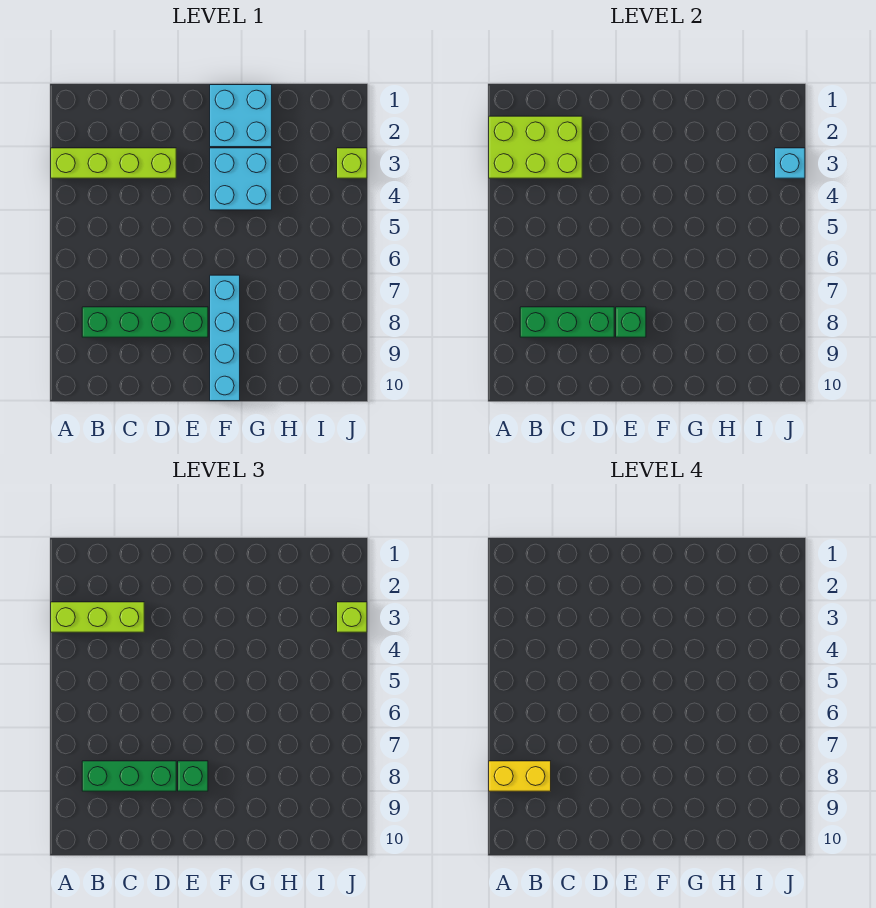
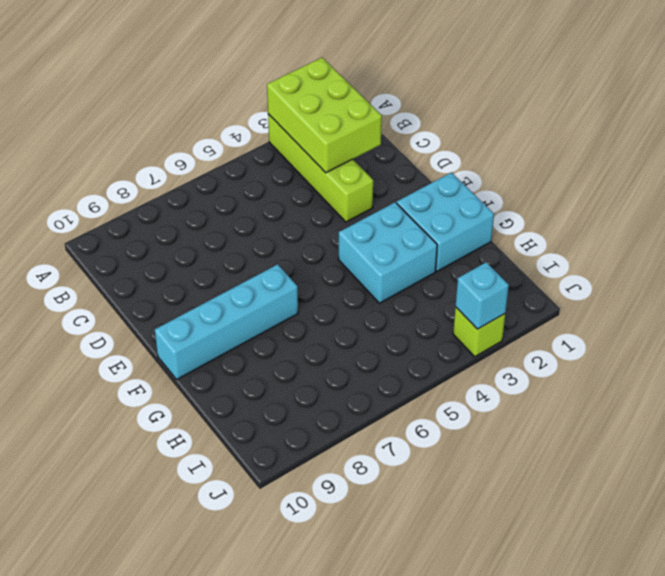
none -> green 1x4 brick [82,307,208,337]
none -> green 1x3 brick [520,307,614,337]
none -> green 1x1 brick [616,307,646,337]

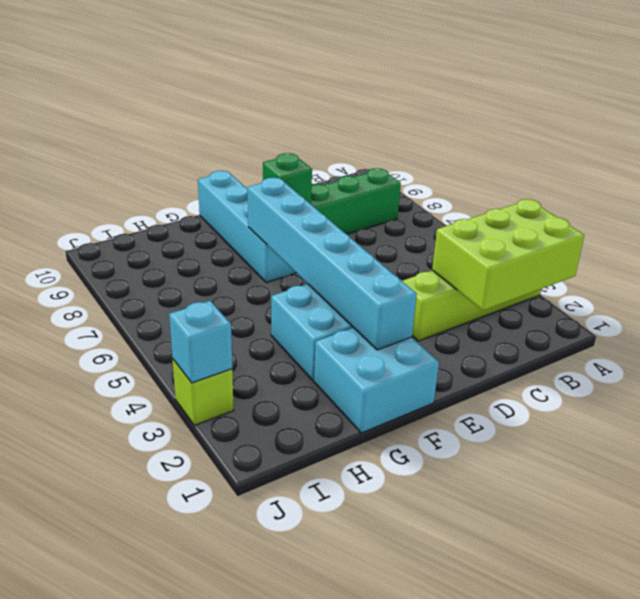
cyan 1x6 brick [248,177,417,350] -> none
none -> green 1x3 brick [520,307,614,337]
none -> lime 1x3 brick [51,602,144,632]
none -> green 1x3 brick [82,761,176,791]

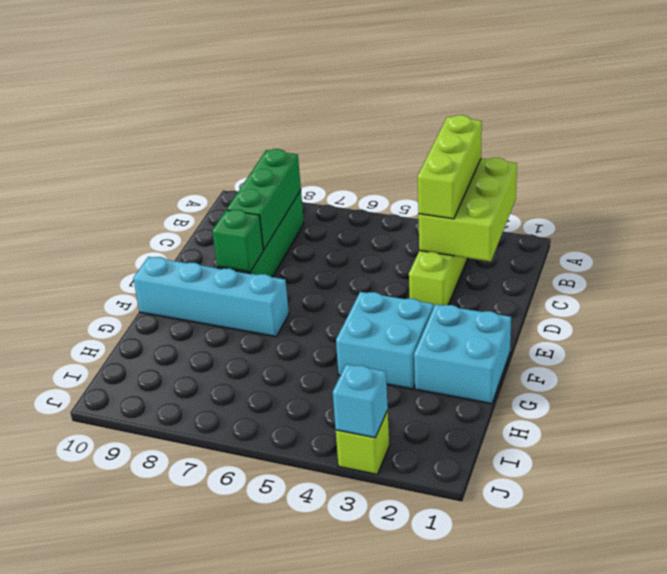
none -> green 1x3 brick [82,761,176,791]
none -> green 1x1 brick [178,761,208,791]
none -> lime 1x1 brick [337,602,367,632]

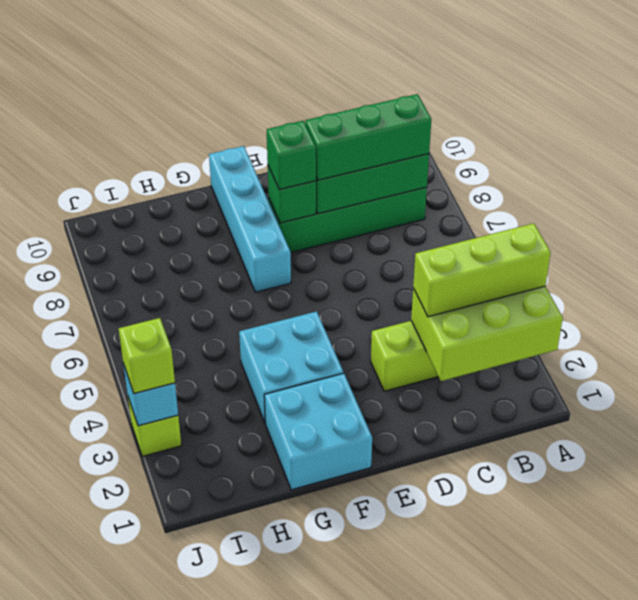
none -> yellow 1x2 brick [489,761,551,791]

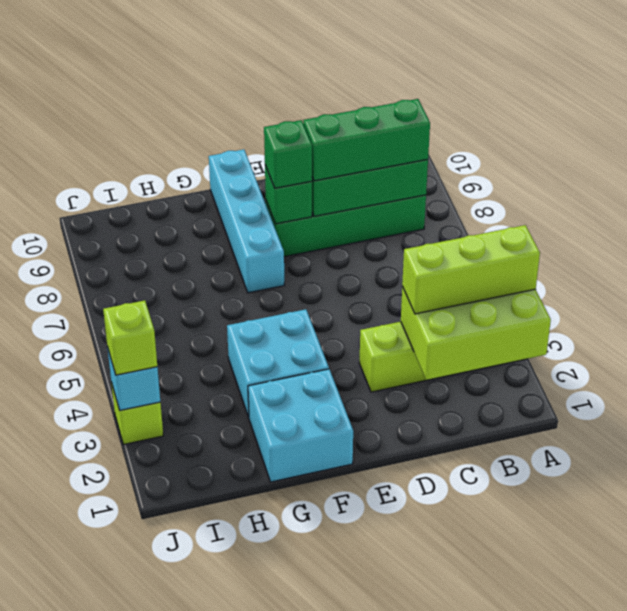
none -> yellow 1x2 brick [489,761,551,791]

